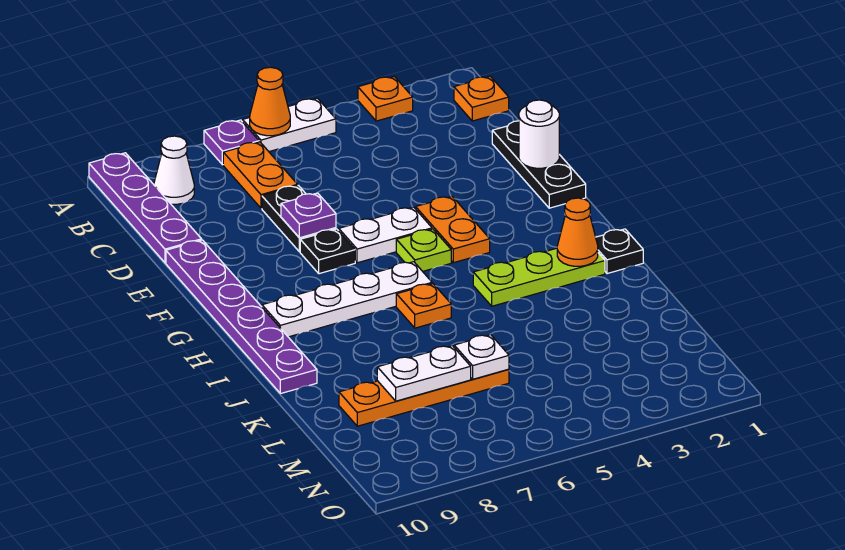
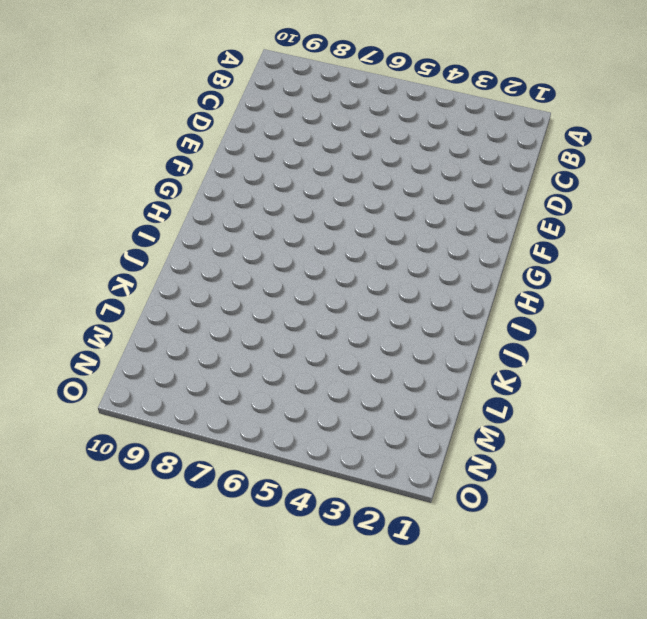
none -> orange 1x1 plate [358,76,413,121]
none -> white 1x2 plate [243,98,336,152]
none -> purple 1x1 plate [204,120,259,165]

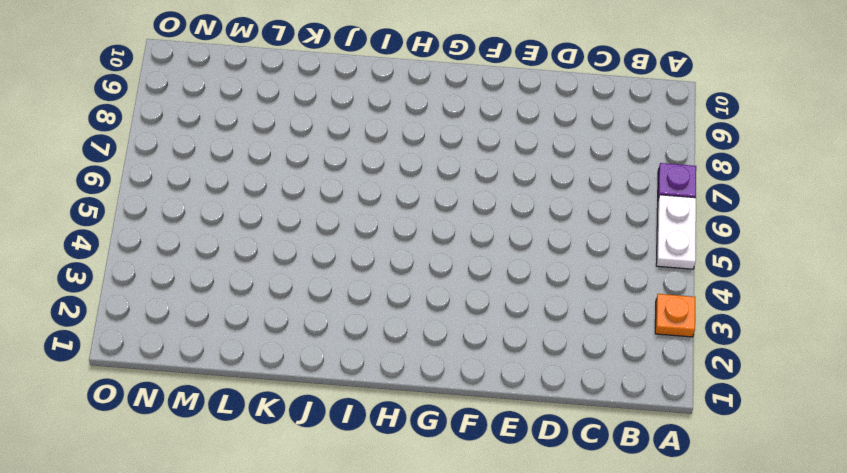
none -> purple 1x4 plate [89,153,202,263]
none -> orange 1x1 plate [454,76,509,121]
none -> orange 1x2 plate [223,142,298,208]

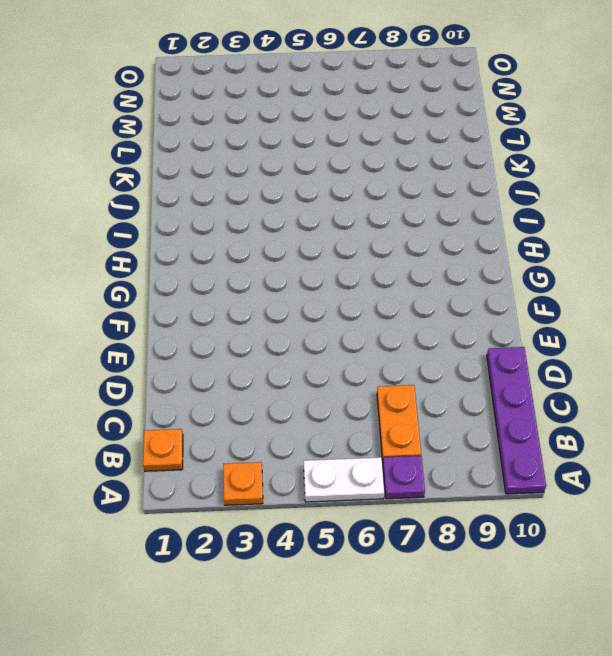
none -> white 1x1 cone [154,136,194,204]
none -> black 1x3 plate [492,121,586,208]
none -> black 1x2 plate [262,185,336,252]

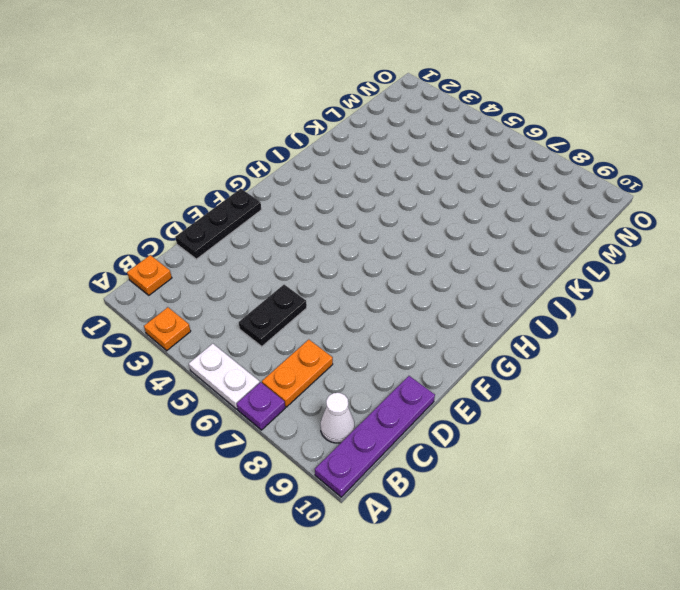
black 1x2 plate [239,285,307,346] -> black 1x2 plate moved to [262,185,336,252]
none -> purple 1x6 plate [166,240,317,394]
none -> orange 1x2 plate [416,196,490,263]
none -> white 1x2 plate [339,207,432,263]

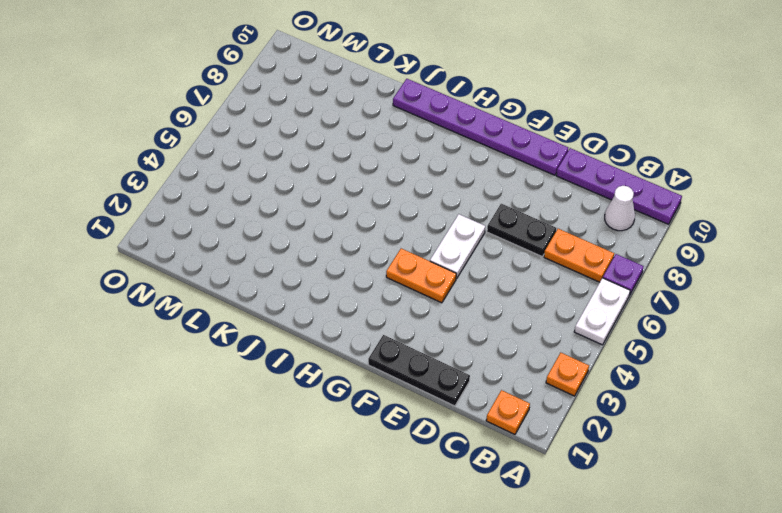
none -> black 1x1 plate [300,229,355,274]
none -> lime 1x1 plate [396,229,451,271]
none -> white 1x4 plate [262,262,432,337]

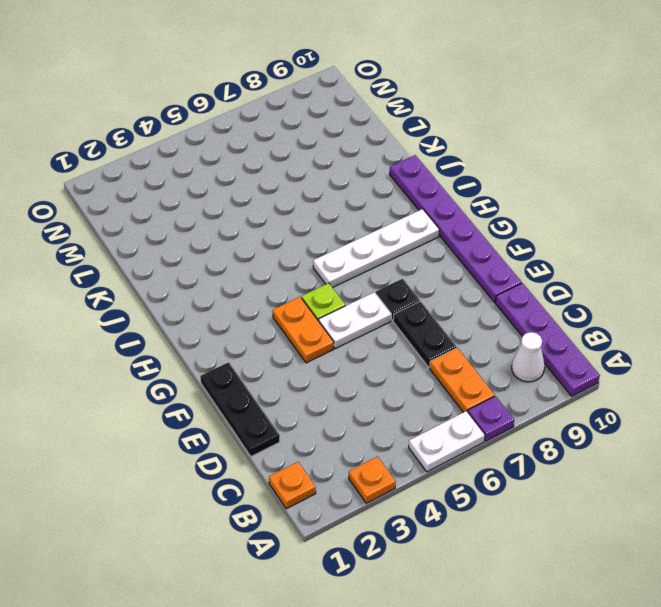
none -> black 1x1 plate [596,229,643,274]
none -> lime 1x3 plate [473,248,605,306]
none -> orange 1x1 plate [396,284,451,328]

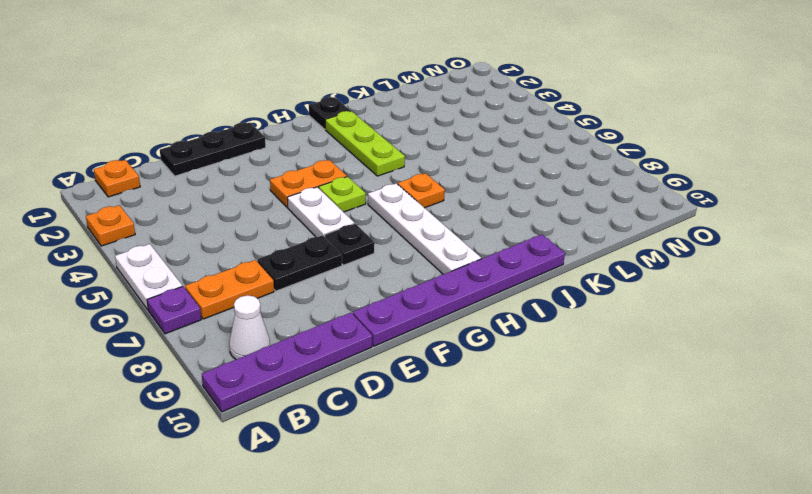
none -> orange 1x4 plate [339,369,509,426]
none -> orange 1x1 cone [250,67,290,136]
none -> white 1x1 round brick [519,100,559,168]

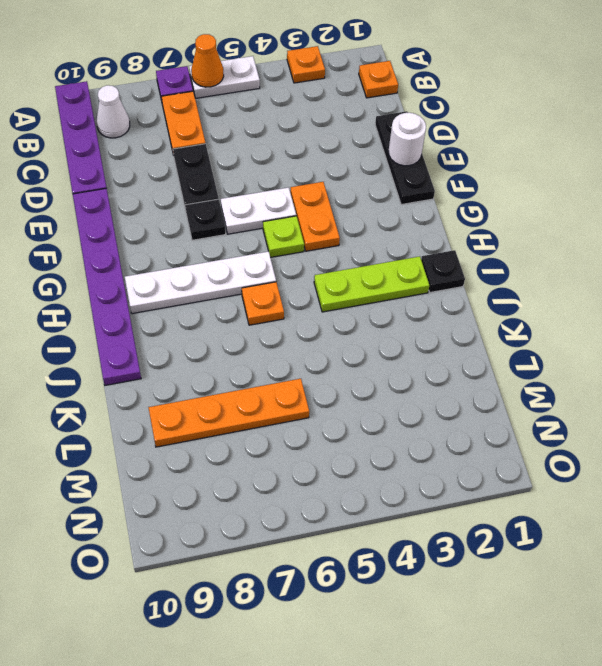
none -> purple 1x1 plate [281,193,336,238]
none -> orange 1x1 cone [557,198,598,266]
none -> white 1x1 plate [454,335,509,379]

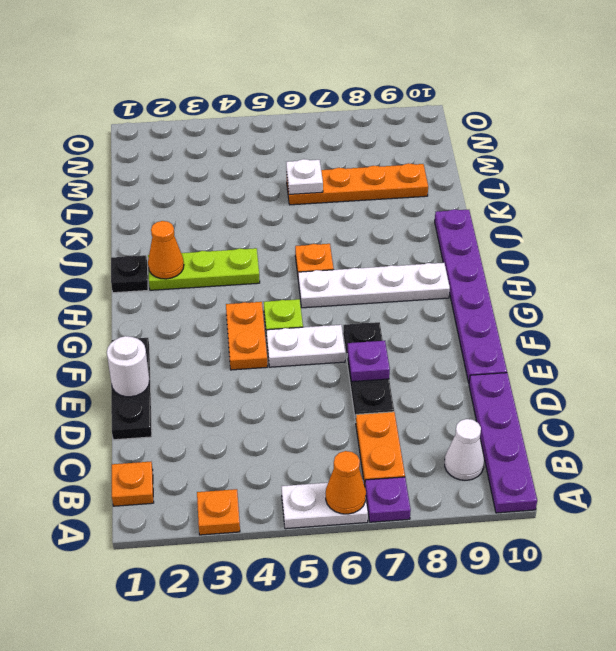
none -> white 1x2 plate [377,346,471,401]

